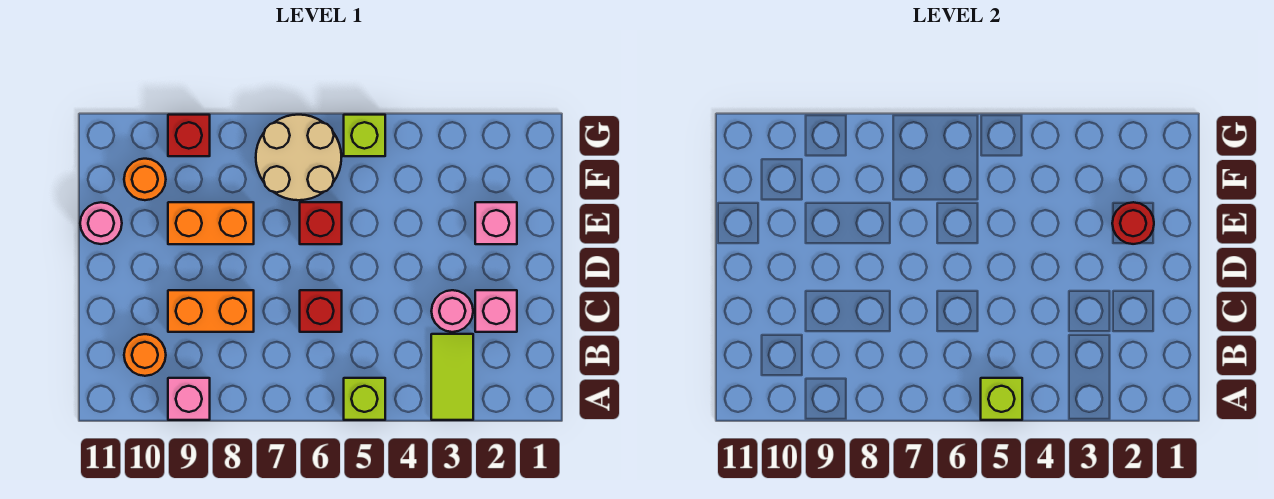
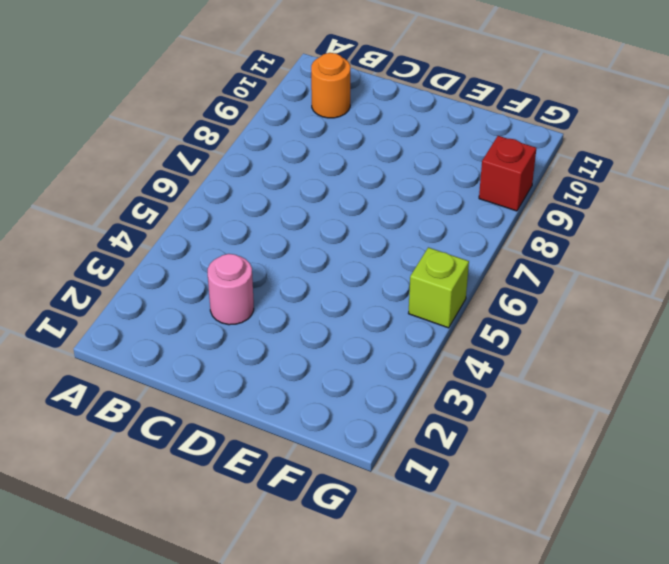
none -> lime 1x2 tile [431,334,473,420]
none -> lime 1x1 brick [344,378,385,420]
none -> pink 1x1 brick [168,378,210,420]

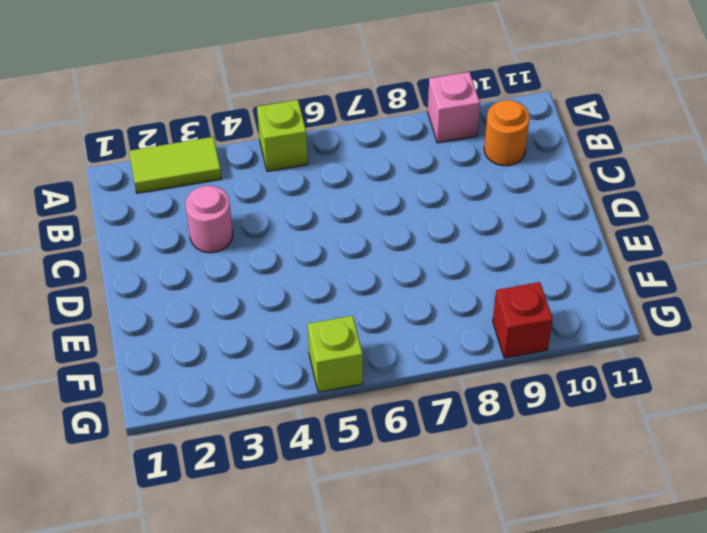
lime 1x2 tile [129,137,221,193] -> lime 1x2 tile turned to [431,334,473,420]
none -> pink 1x1 brick [475,290,517,332]
none -> red 1x1 brick [300,290,342,332]
none -> orange 1x2 brick [168,290,254,332]

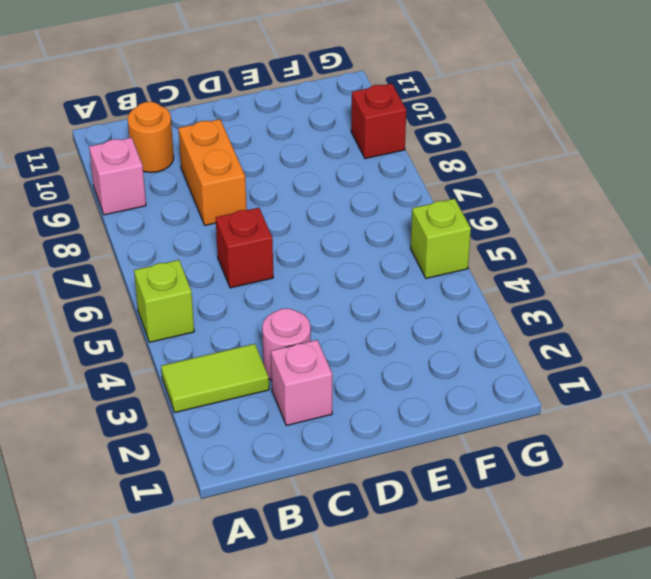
none -> pink 1x1 brick [475,202,517,244]
none -> red 1x1 brick [300,202,342,244]
none -> orange 1x2 brick [168,202,254,244]

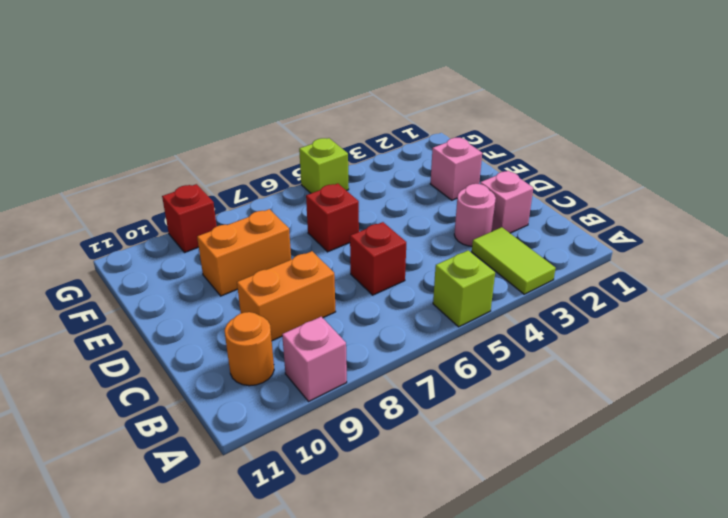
none -> pink 1x1 round brick [80,202,122,244]
none -> tan 2x2 round brick [256,115,341,200]
none -> orange 1x1 round brick [124,159,166,200]

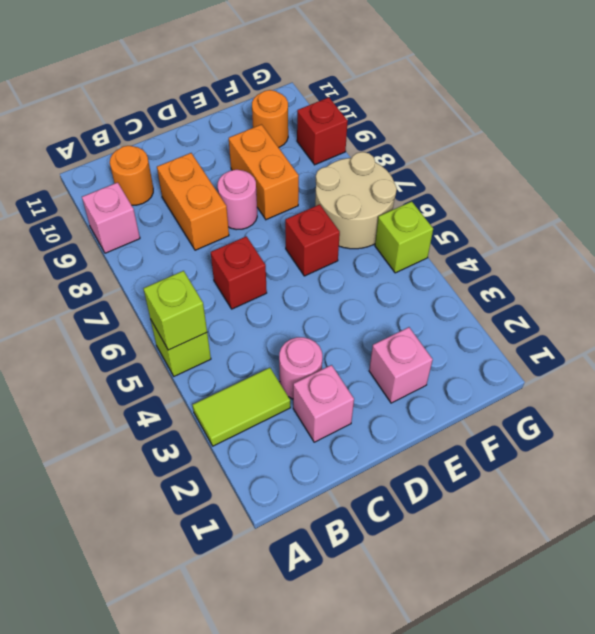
pink 1x1 round brick [218,170,257,230] -> pink 1x1 round brick moved to [80,202,122,244]
none -> red 1x1 round brick [1112,202,1154,244]

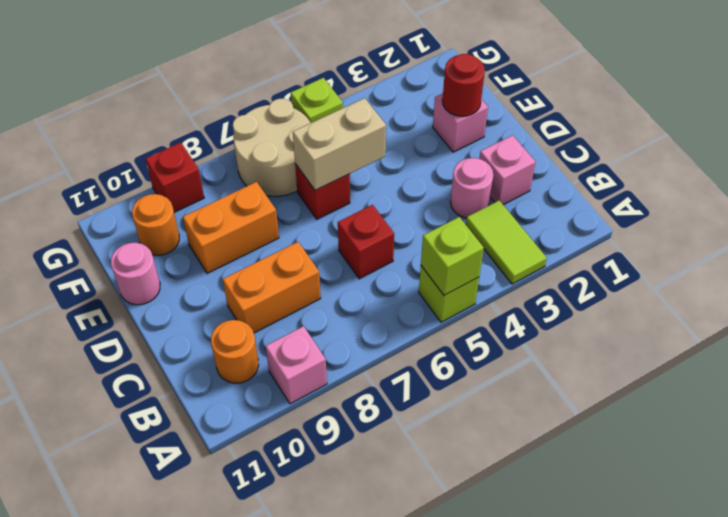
tan 1x2 brick [293,98,386,190] -> none

